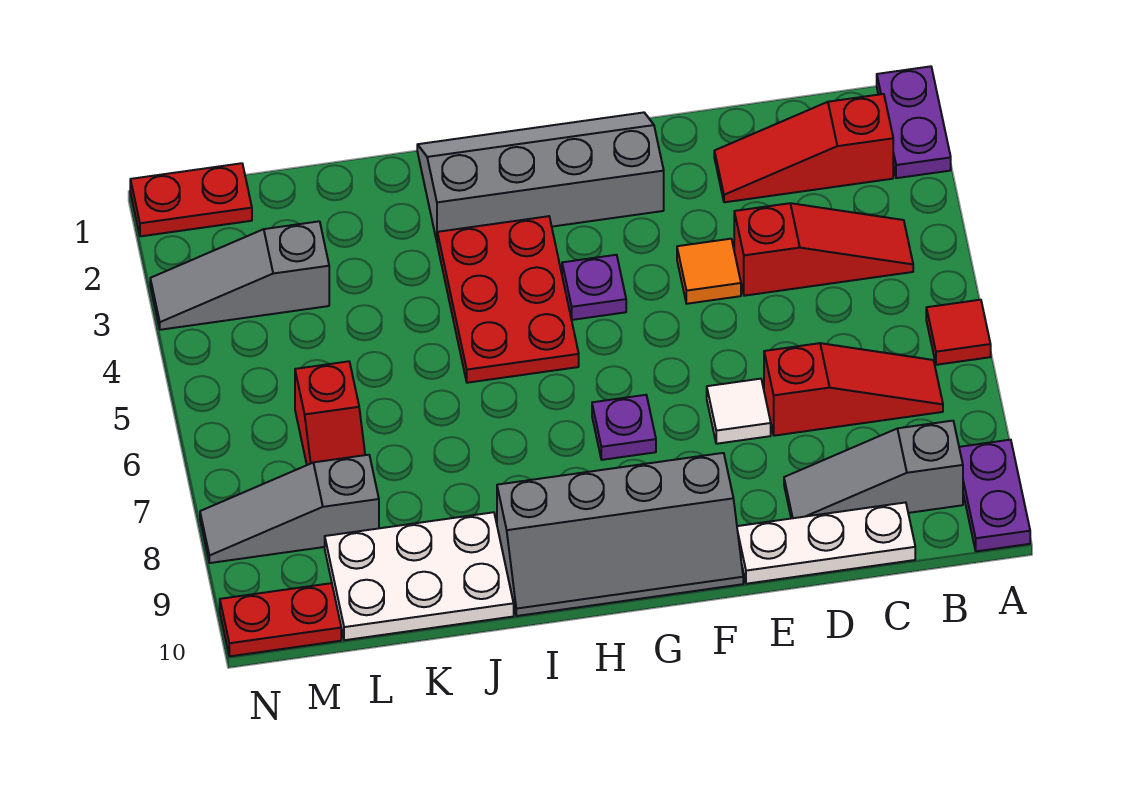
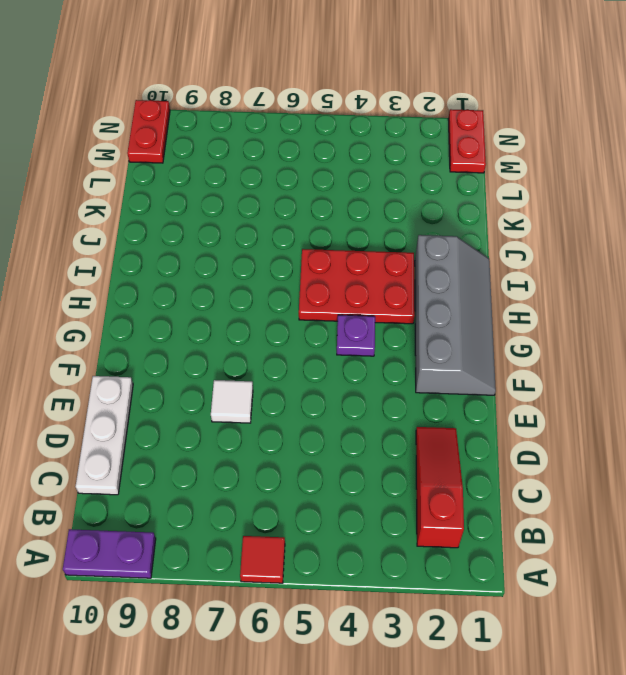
none -> purple 1x2 plate [877,66,951,178]
none -> red 1x3 slope [734,203,913,296]
none -> red 1x3 slope [764,343,943,436]

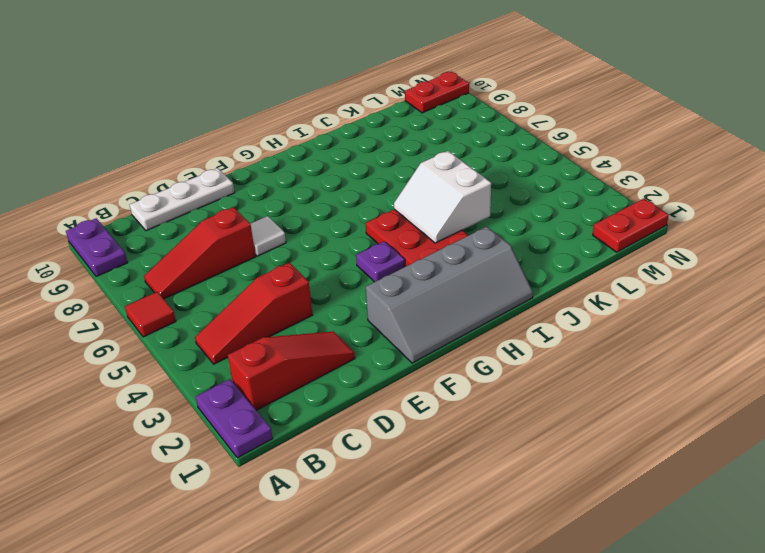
white 2x2 slope [394,151,491,243] -> none
none -> grey 1x3 slope [784,421,963,518]
none -> orange 1x1 tile [677,239,741,304]
none -> grey 2x4 slope [497,453,743,616]

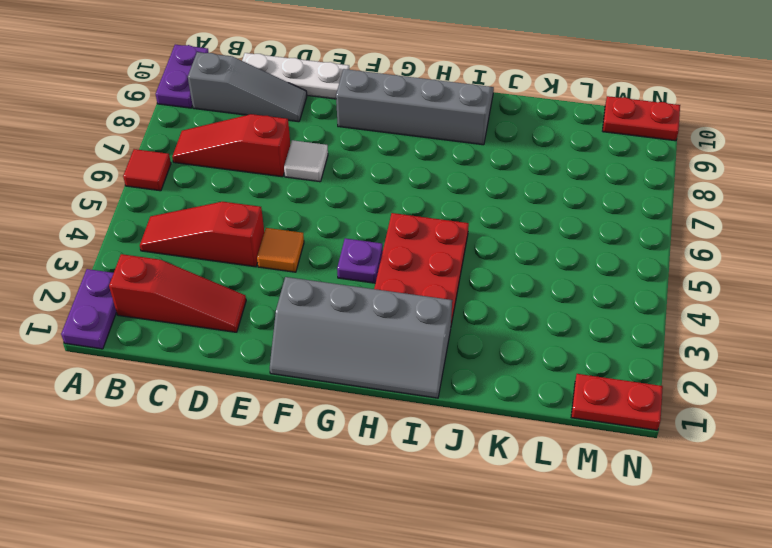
none -> purple 1x1 plate [592,395,656,460]
none -> white 2x3 plate [325,512,514,640]
none -> grey 1x3 slope [150,221,329,330]

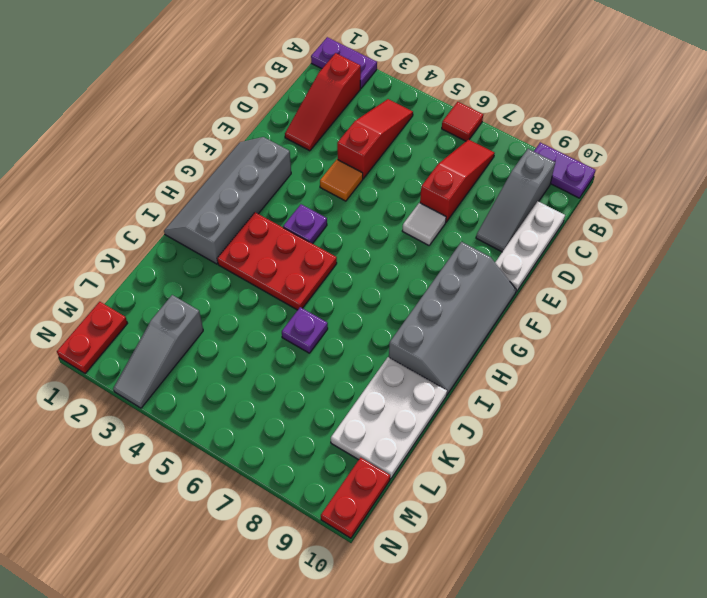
purple 1x1 plate [282,307,328,353] -> purple 1x1 plate moved to [592,395,656,460]
none -> red 1x2 slope [295,361,365,465]
none -> grey 1x3 slope [200,455,379,563]

